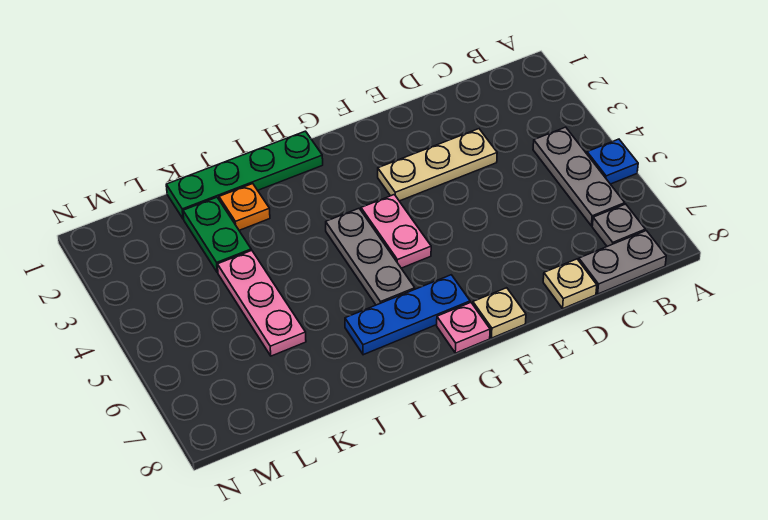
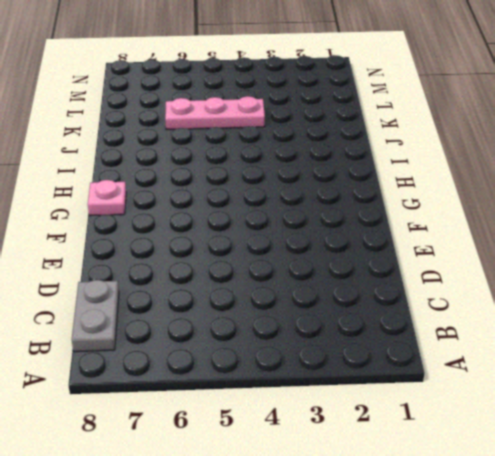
none -> blue 1x1 plate [587,139,638,184]
none -> grey 1x3 plate [533,127,625,226]
none -> grey 1x1 plate [592,204,645,246]

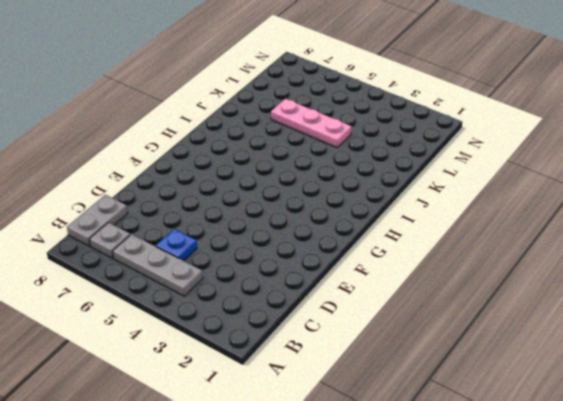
blue 1x1 plate [156,229,197,261] -> blue 1x1 plate moved to [587,139,638,184]
none -> tan 1x3 plate [378,129,497,201]
none -> tan 1x1 plate [543,259,597,308]
none -> tan 1x1 plate [473,288,526,338]

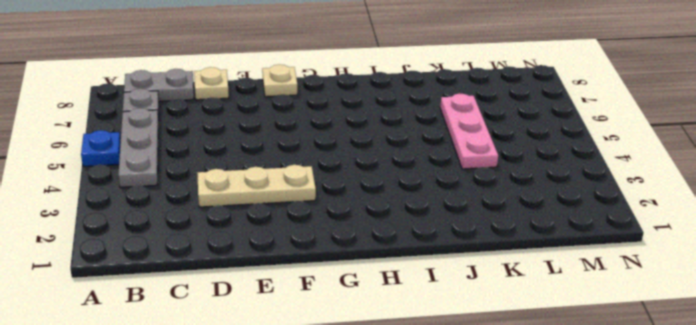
none -> pink 1x2 plate [361,195,431,268]
none -> blue 1x3 plate [345,275,470,355]
none -> pink 1x1 plate [437,303,490,353]

